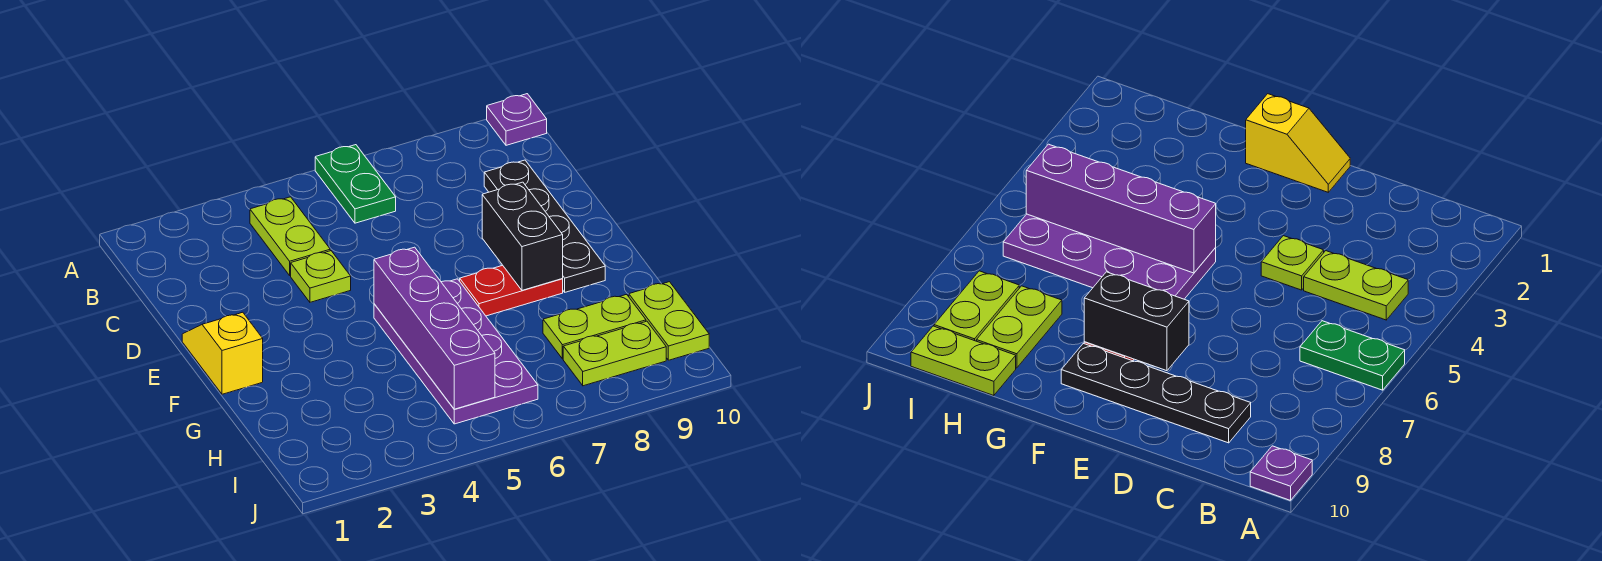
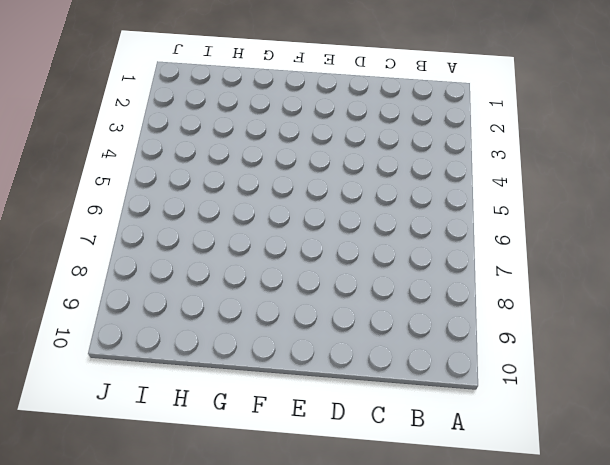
none -> green 1x2 plate [315,145,396,223]
none -> purple 1x1 plate [487,94,547,145]
none -> lime 1x2 plate [250,197,330,275]

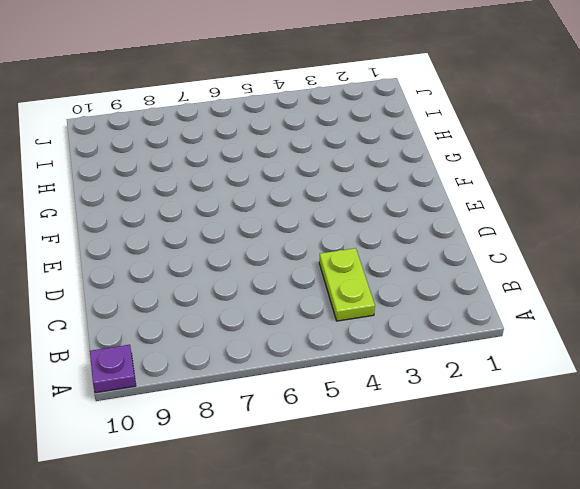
none -> green 1x2 plate [315,145,396,223]
none -> black 1x4 plate [484,160,605,292]
none -> lime 1x1 plate [291,251,351,302]

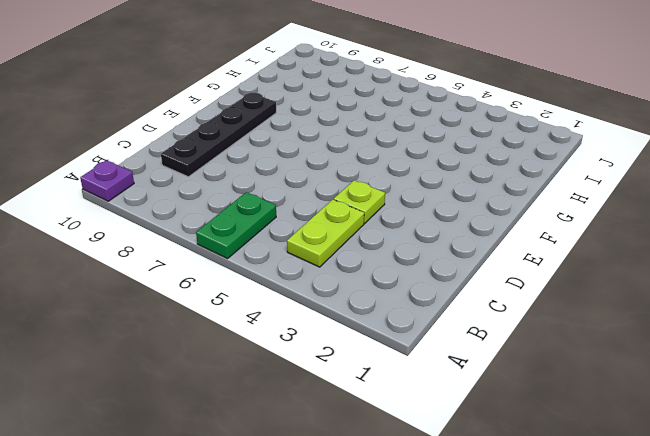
none -> yellow 1x2 slope [182,312,263,394]
none -> purple 2x4 plate [374,279,538,424]
none -> red 1x2 plate [460,265,563,316]

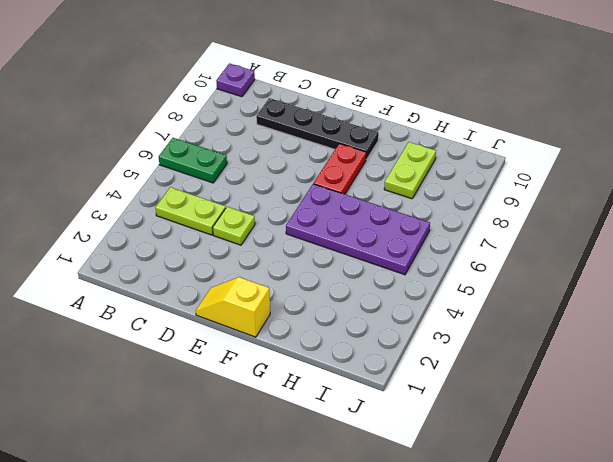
none -> lime 1x2 plate [629,282,709,360]
none -> lime 1x2 plate [563,321,666,386]
none -> black 1x2 brick [482,182,563,290]

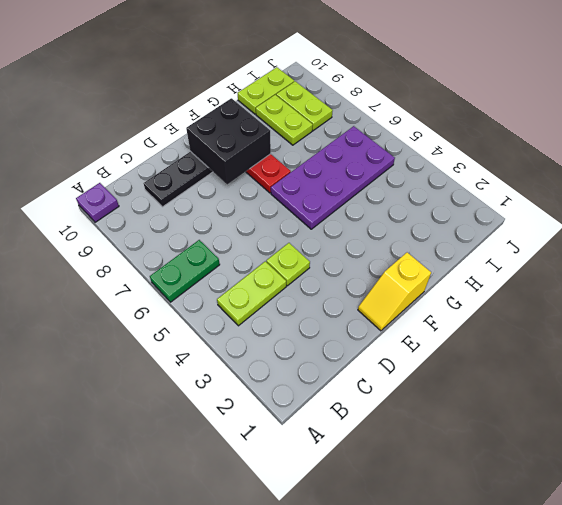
black 2x2 brick [186,98,271,184] -> black 1x2 brick [482,182,563,290]
none -> purple 1x4 brick [374,247,495,409]

